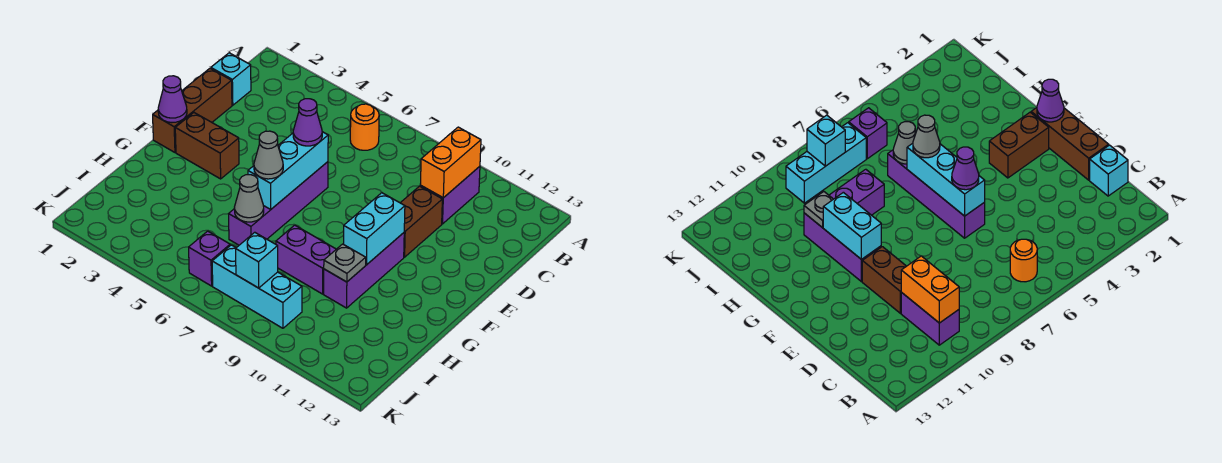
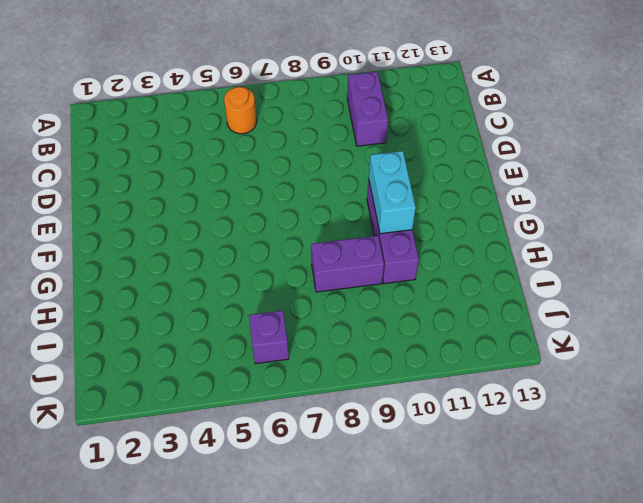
none -> cyan 1x1 brick [211,53,251,105]
none -> brown 1x3 brick [153,68,232,152]
none -> brown 1x2 brick [401,186,442,257]

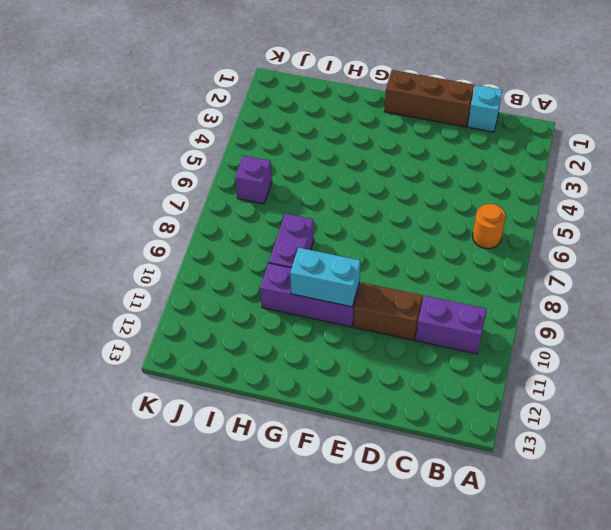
none -> purple 1x4 brick [229,162,328,245]
none -> brown 1x2 brick [175,113,239,179]
none -> cyan 1x3 brick [212,245,302,328]

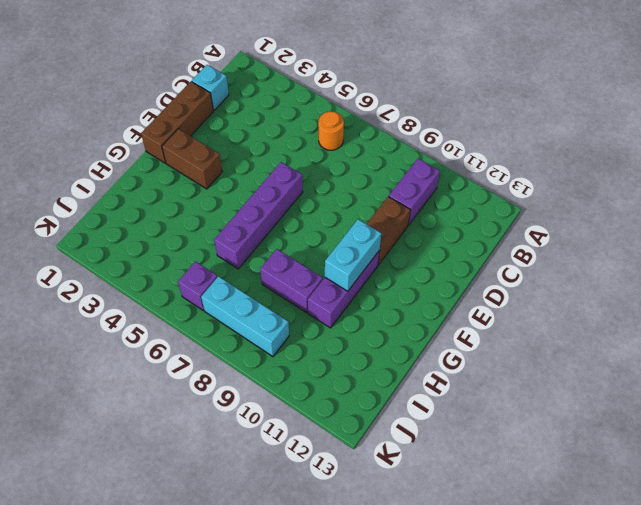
none -> orange 1x2 brick [420,127,481,198]
none -> cyan 1x3 brick [248,132,328,209]
none -> purple 1x1 cone [158,76,187,123]

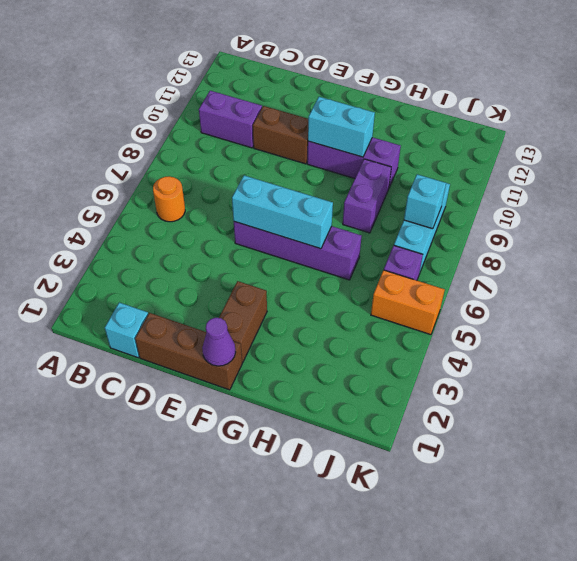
orange 1x2 brick [371,270,445,335] -> orange 1x2 brick moved to [420,127,481,198]
none -> grey 1x1 cone [235,175,264,222]
none -> grey 1x1 plate [324,244,366,282]
none -> purple 1x1 cone [293,99,322,146]

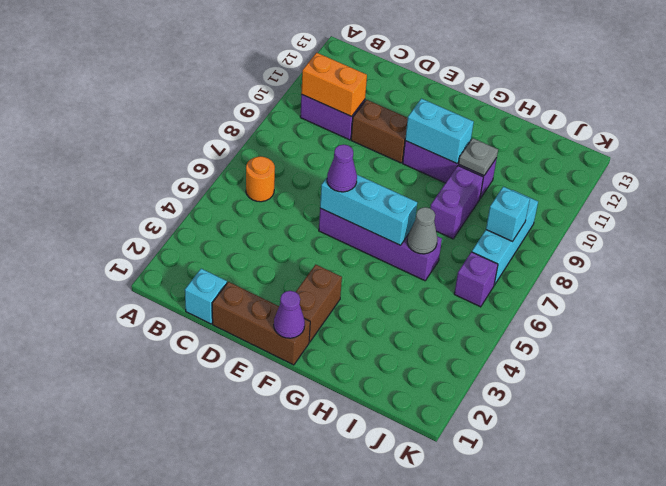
none -> grey 1x1 cone [254,131,283,179]

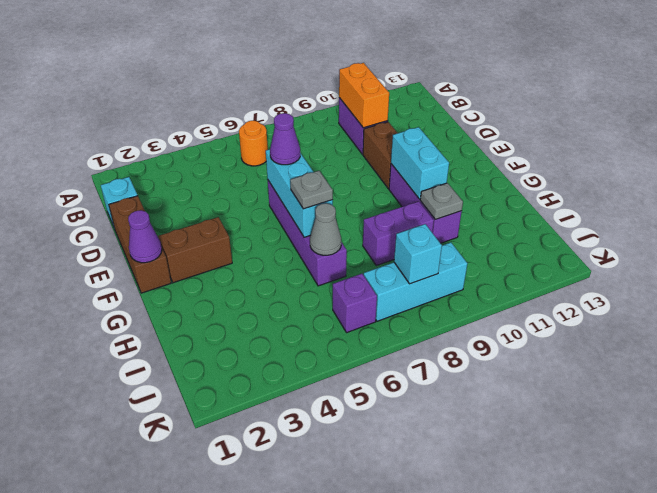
grey 1x1 plate [290,171,333,209] -> grey 1x1 cone [254,131,283,179]

